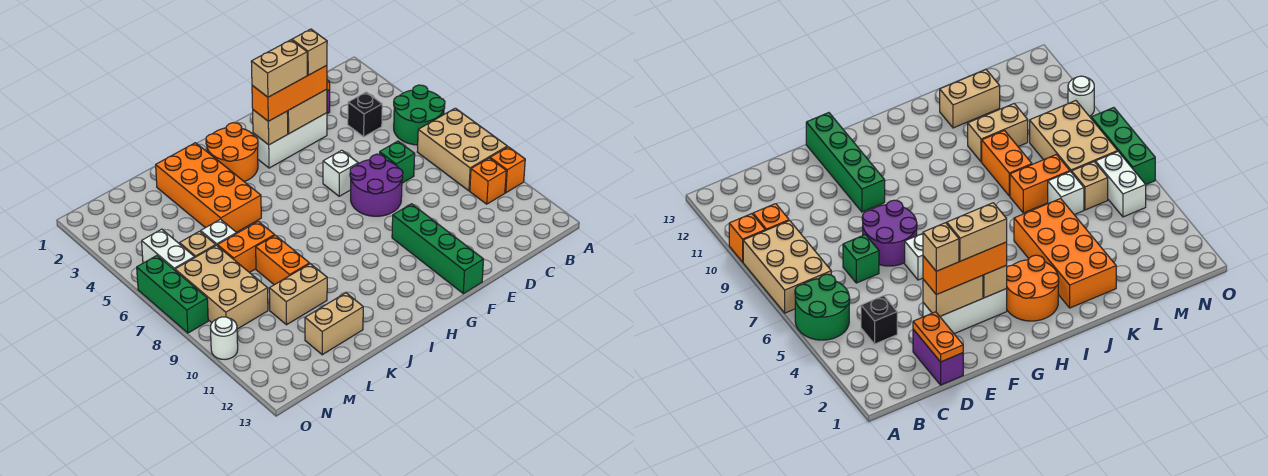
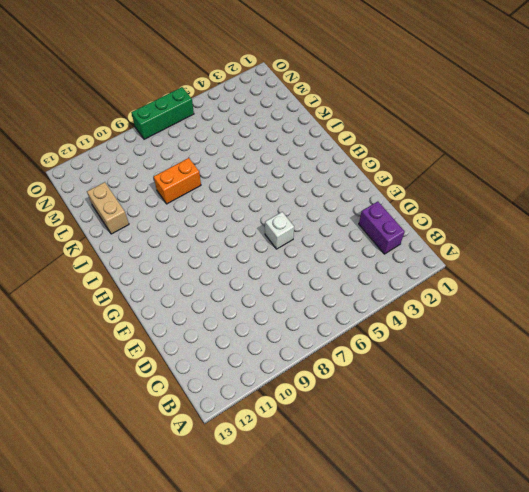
purple 1x2 brick [359,202,405,254] -> purple 1x2 brick turned to [913,329,963,385]
none -> green 2x2 round brick [394,85,445,145]
none -> tan 2x3 brick [417,108,507,191]
none -> orange 1x1 brick [490,147,525,193]

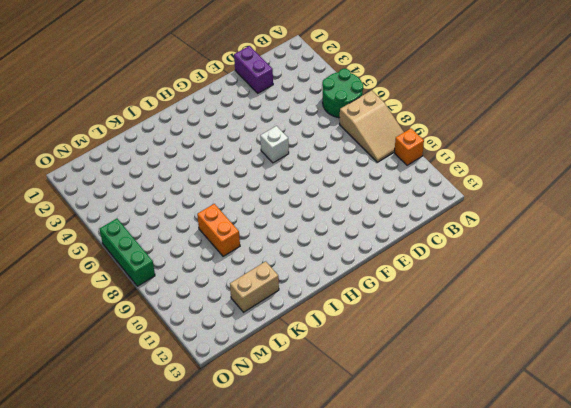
tan 2x3 slope [340,90,404,162] -> tan 2x3 brick [417,108,507,191]
none -> orange 1x1 brick [470,158,506,204]
none -> black 1x1 brick [348,92,382,137]
none -> green 1x1 brick [380,141,415,183]

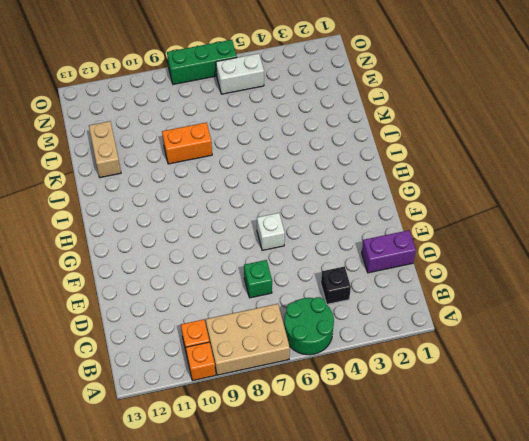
none -> white 1x3 brick [253,113,327,168]
none -> purple 2x2 round brick [350,154,403,216]
none -> green 1x4 brick [392,204,484,294]

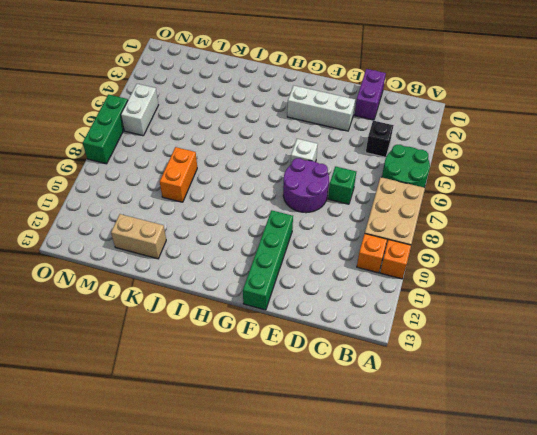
none -> orange 2x2 round brick [206,123,258,182]
none -> orange 2x4 brick [156,143,261,232]
none -> orange 1x2 brick [218,221,275,273]

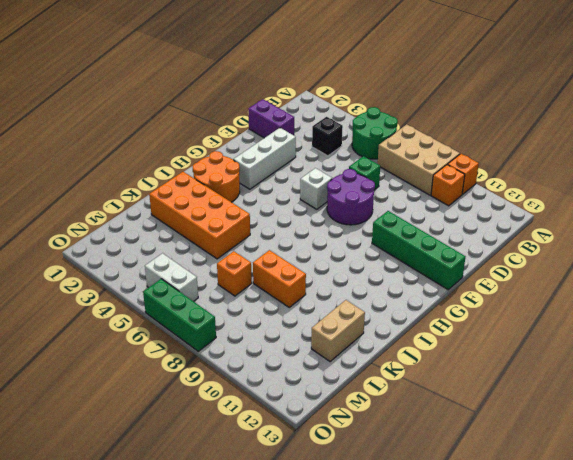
orange 1x1 brick [217,251,252,296] -> orange 1x2 brick [218,221,275,273]
none -> tan 1x2 brick [269,264,327,325]
none -> white 1x1 brick [201,219,237,246]
none -> tan 1x1 brick [180,231,216,257]

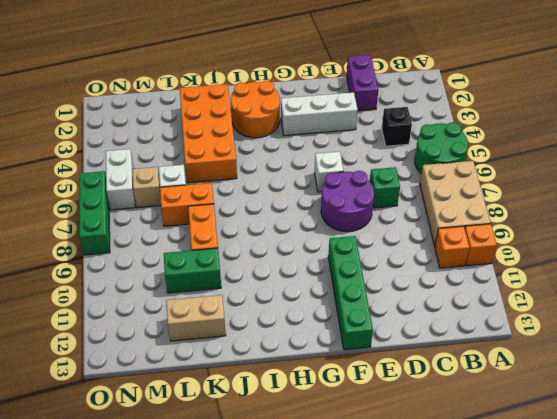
green 1x2 brick [164,248,221,293] -> tan 1x2 brick [269,264,327,325]
none -> tan 2x3 brick [175,245,268,329]
none -> white 1x1 round brick [210,317,238,359]
none -> orange 1x2 plate [913,312,963,362]

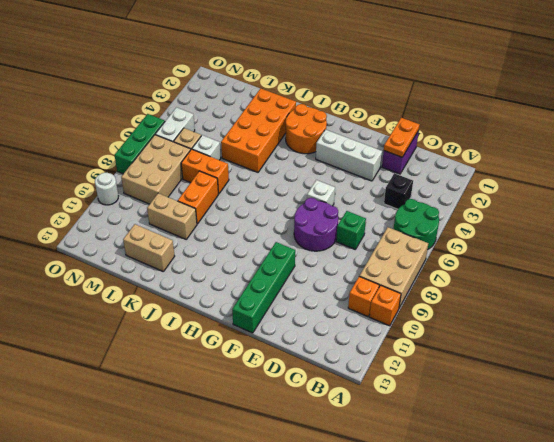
none -> tan 1x2 brick [287,89,327,134]
none -> tan 1x1 brick [253,110,288,145]
none -> orange 1x3 brick [252,65,327,121]

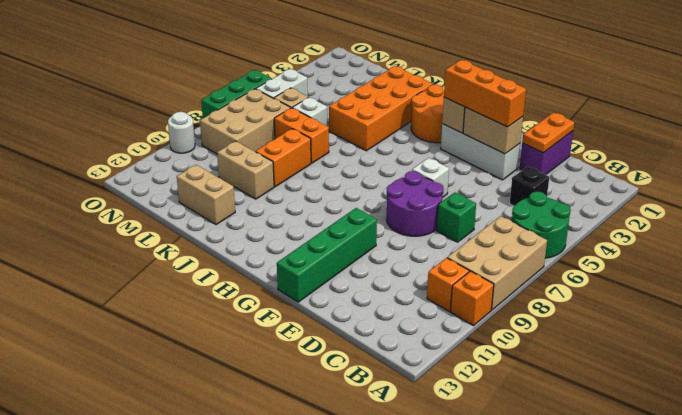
none -> tan 1x1 brick [292,29,327,75]
none -> tan 1x2 brick [251,40,307,97]

